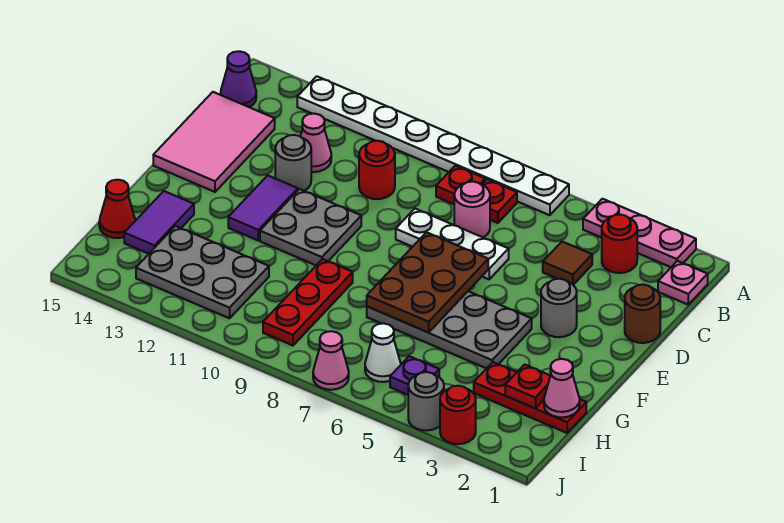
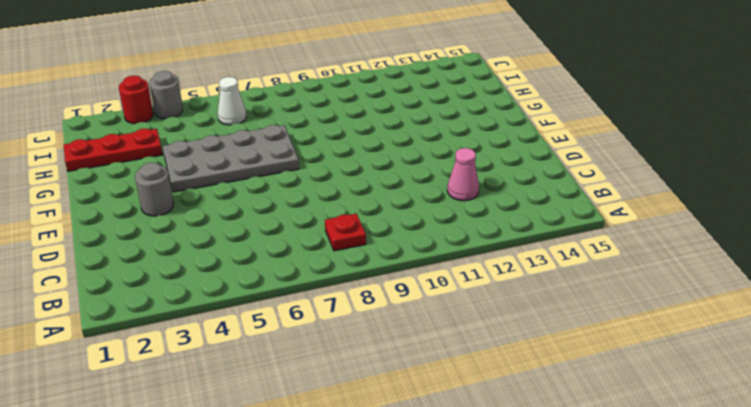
none -> pink 1x3 plate [583,199,696,267]
none -> white 1x8 plate [297,76,569,215]
none -> pink 1x1 plate [658,261,708,304]
none -> red 1x1 round brick [602,215,637,273]

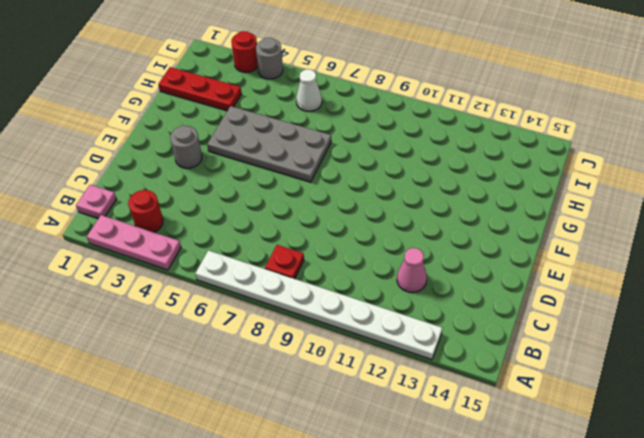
none -> red 1x1 plate [482,179,517,223]
none -> purple 1x1 cone [221,51,256,107]
none -> brown 1x1 tile [543,242,592,285]
none -> pink 1x1 round brick [454,181,490,237]

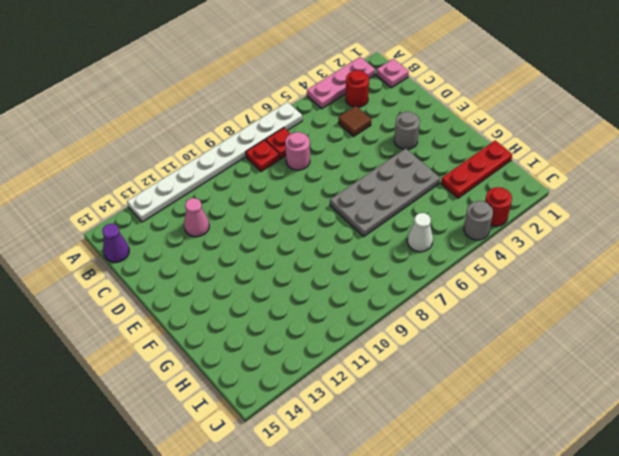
none -> red 1x1 round brick [359,141,395,199]
none -> pink 2x3 tile [153,92,275,192]
none -> brown 1x1 round brick [625,285,660,343]
none -> white 1x3 plate [396,209,509,279]

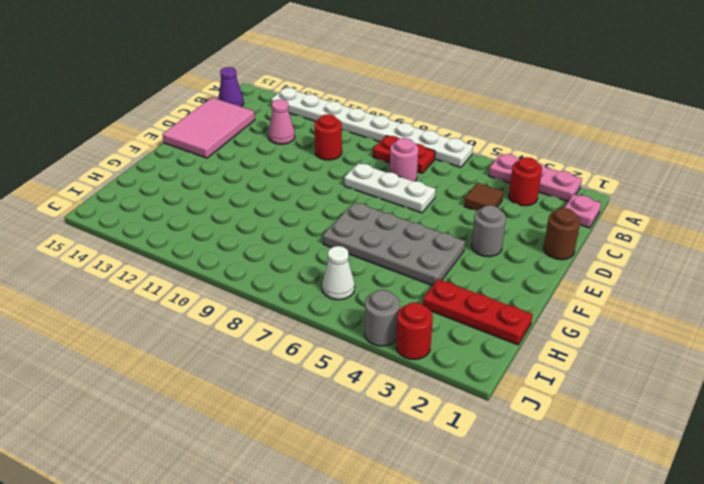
none -> grey 1x1 round brick [275,135,311,191]
none -> grey 2x2 plate [260,189,361,265]
none -> purple 1x2 tile [228,175,298,240]
none -> red 1x3 plate [263,259,353,345]

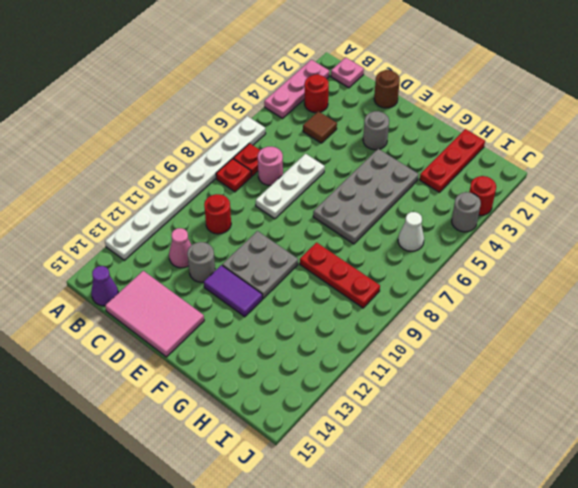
none -> purple 1x2 tile [124,191,194,254]
none -> grey 2x3 plate [136,226,269,318]
none -> red 1x1 cone [99,180,135,238]
none -> purple 1x1 plate [390,356,439,395]

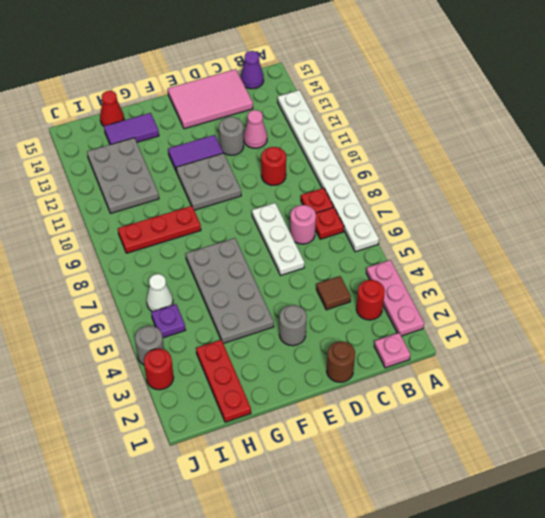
none -> pink 1x1 cone [313,331,349,390]
none -> brown 2x3 plate [367,232,488,333]
none -> pink 1x1 cone [544,359,580,417]
none -> red 1x1 plate [505,365,550,408]

